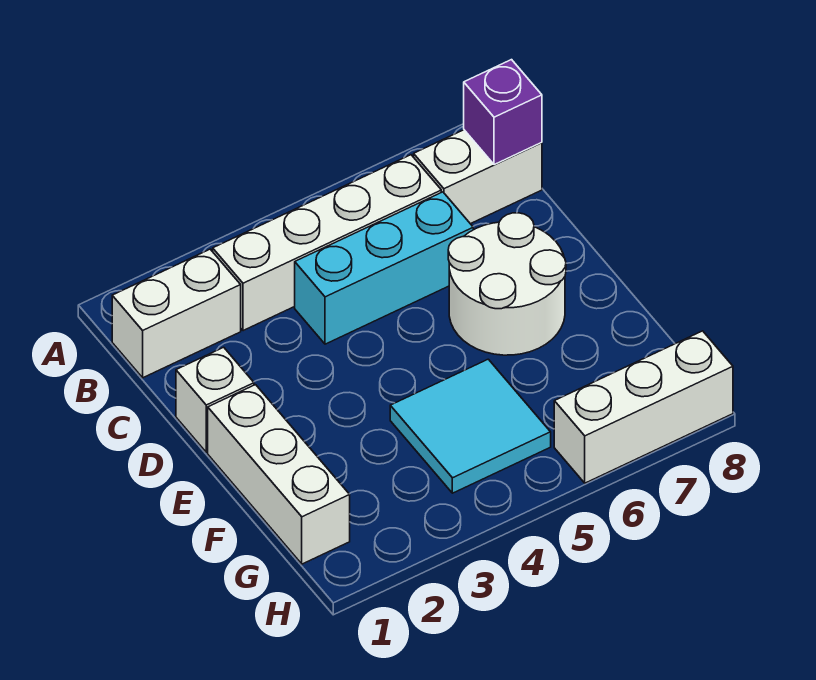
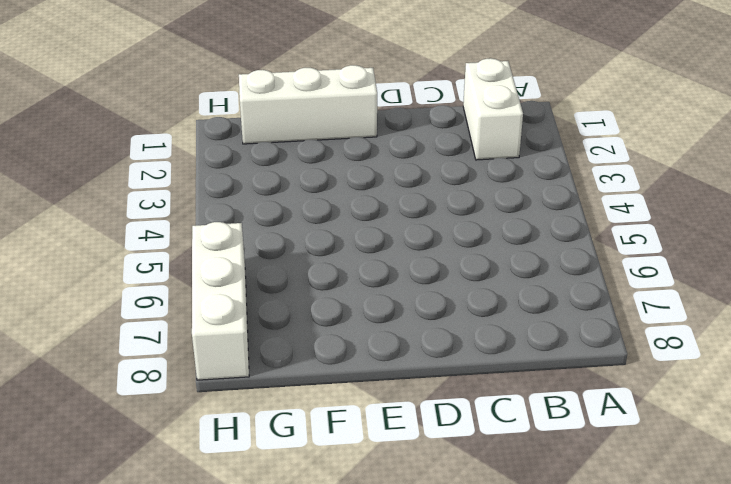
none -> white 1x4 brick [213,155,441,331]
none -> white 1x2 brick [414,130,542,224]

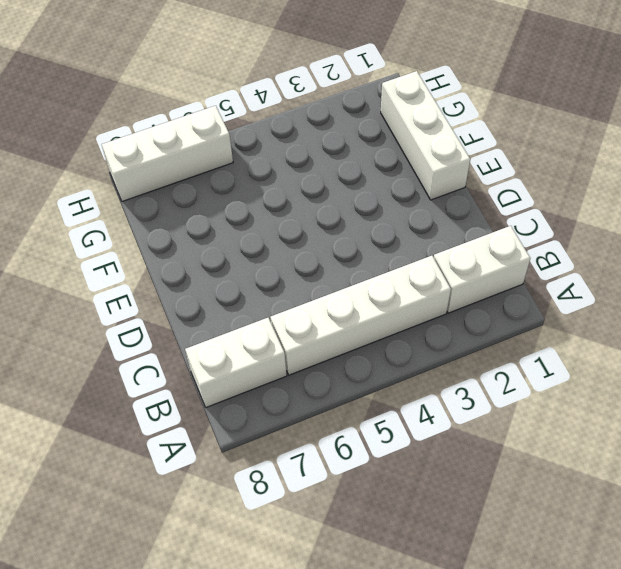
none -> cyan 1x3 brick [295,192,473,344]
none -> white 1x1 brick [176,347,254,452]

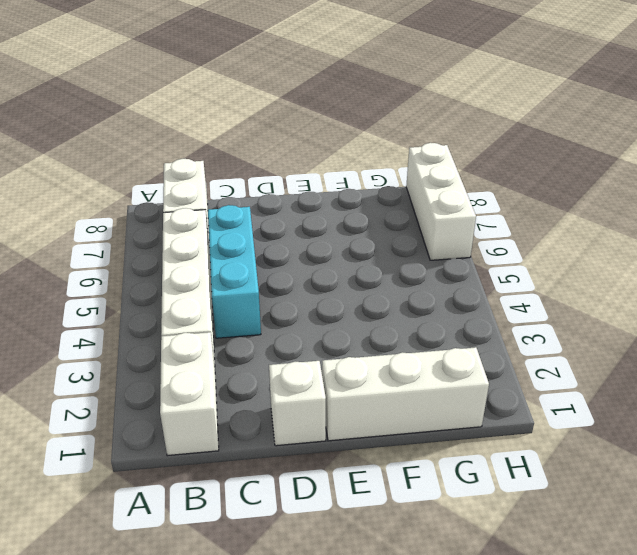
none -> white 2x2 round brick [448,213,566,355]
none -> cyan 2x2 tile [390,359,551,493]

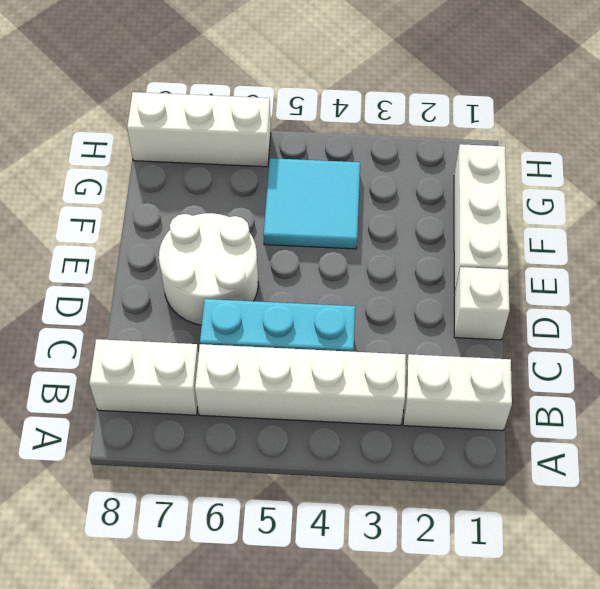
none -> purple 1x1 brick [464,60,542,165]

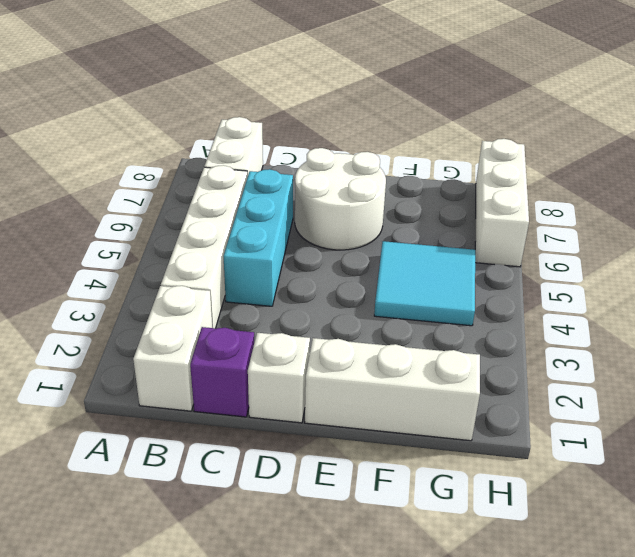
purple 1x1 brick [190,327,255,417] -> purple 1x1 brick moved to [464,60,542,165]

